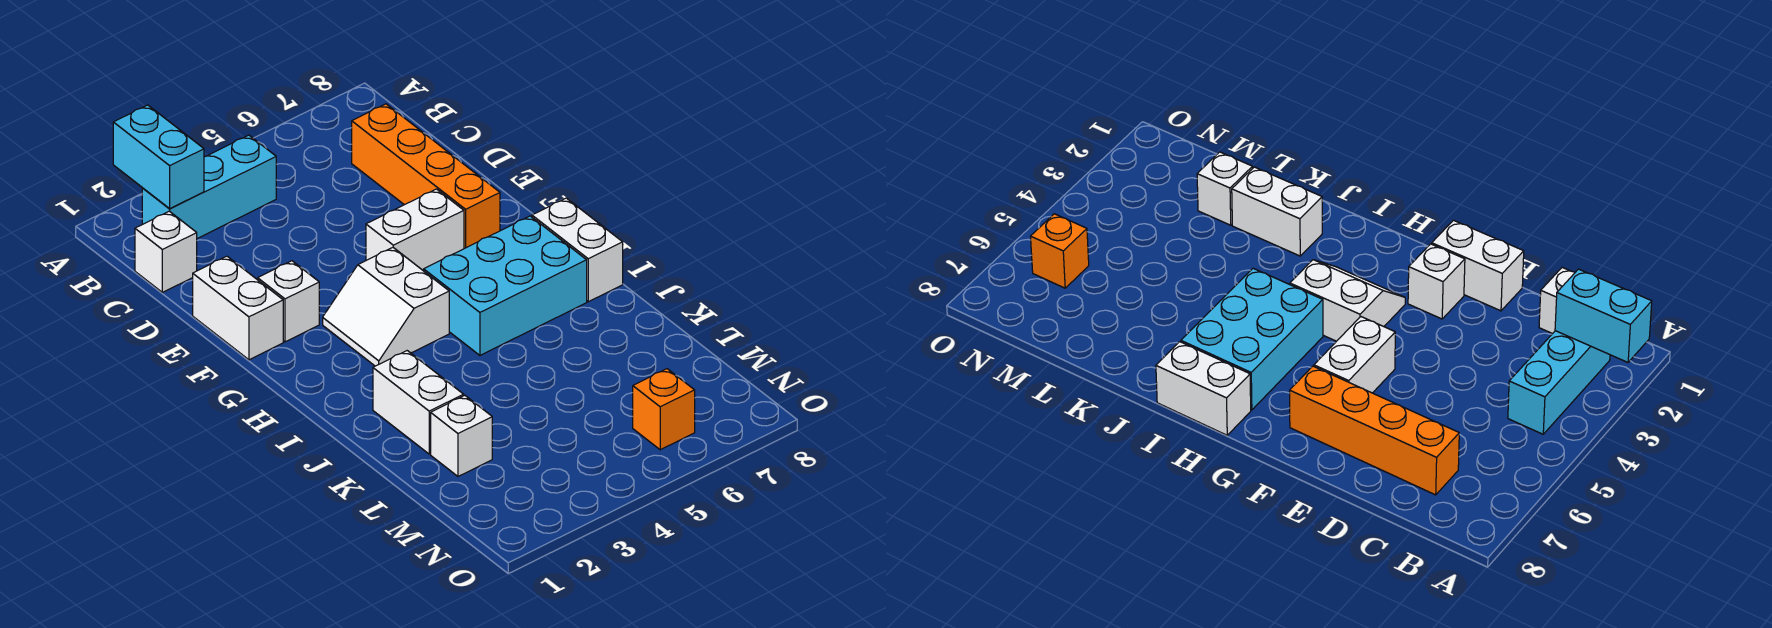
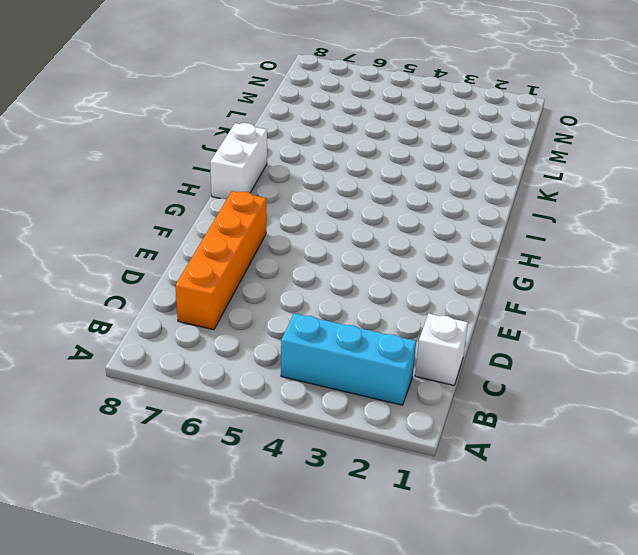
none -> white 1x2 brick [193,256,283,360]
none -> white 1x1 brick [258,261,319,342]
none -> white 1x2 brick [366,189,464,271]

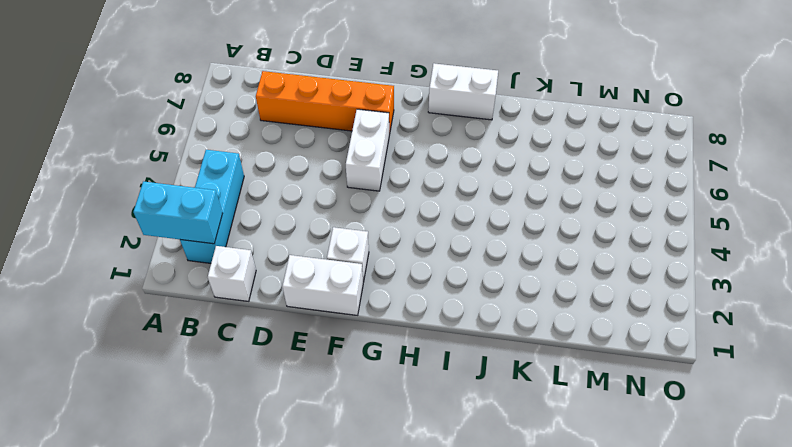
none -> white 2x2 slope [323,248,449,366]
none -> cyan 2x3 brick [424,216,587,355]
none -> white 1x2 brick [373,351,464,454]

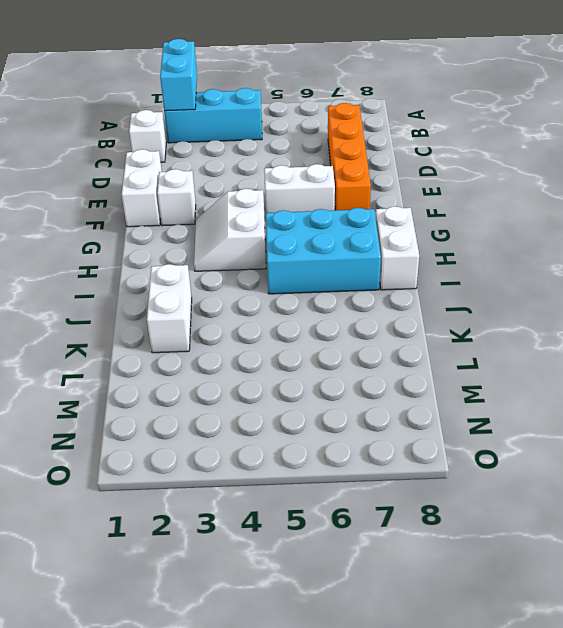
none -> white 1x1 brick [431,396,492,476]
none -> orange 1x1 brick [633,369,695,450]

